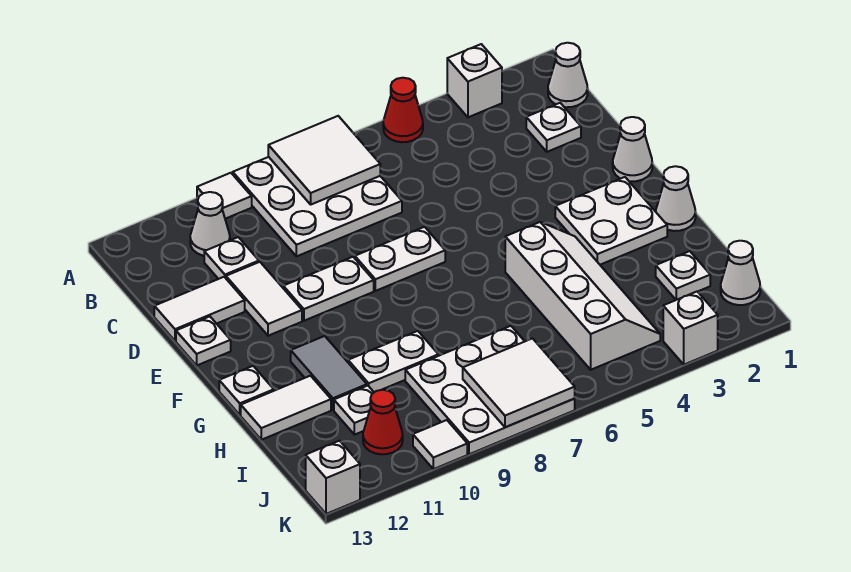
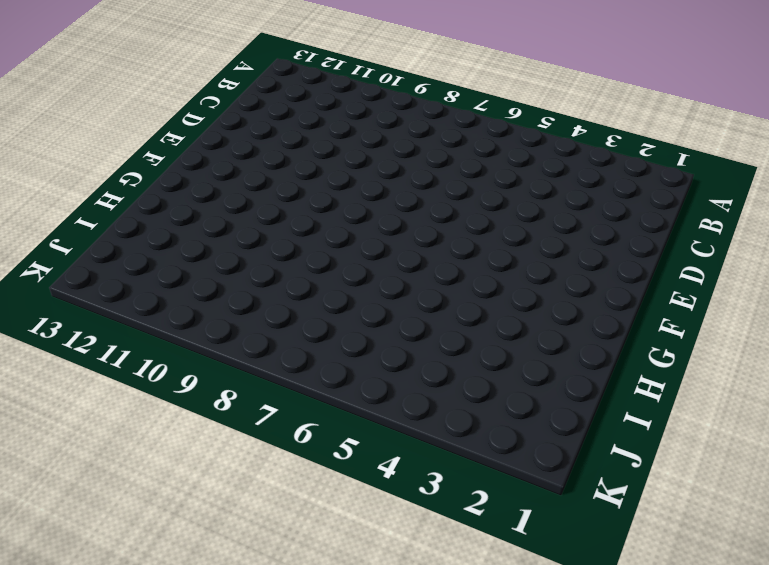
none -> white 1x1 brick [447,44,502,117]
none -> red 1x1 cone [383,78,423,142]
none -> white 3x3 plate [233,157,402,256]
none -> white 1x1 tile [197,173,252,219]

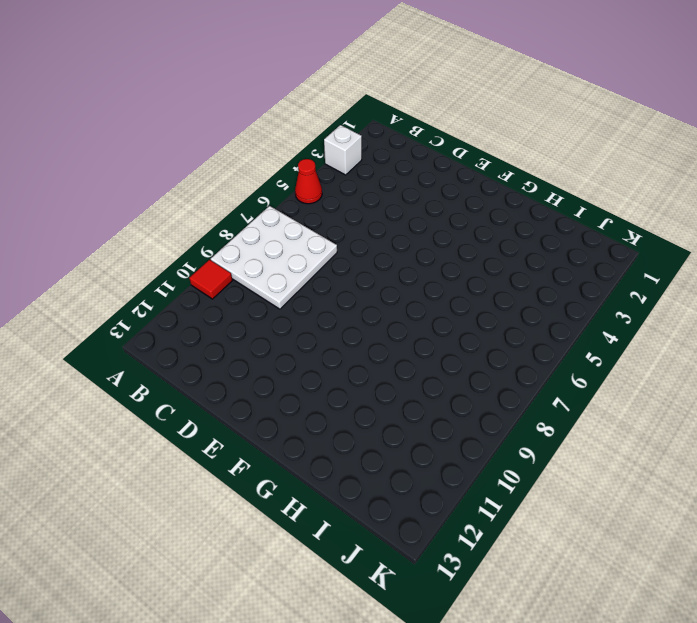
red 1x1 tile [189,260,232,299] -> white 1x1 tile [197,173,252,219]
none -> white 1x1 cone [548,43,588,107]
none -> white 1x1 cone [190,192,230,256]
none -> white 1x1 plate [526,103,581,152]
none -> white 1x1 plate [204,237,259,279]

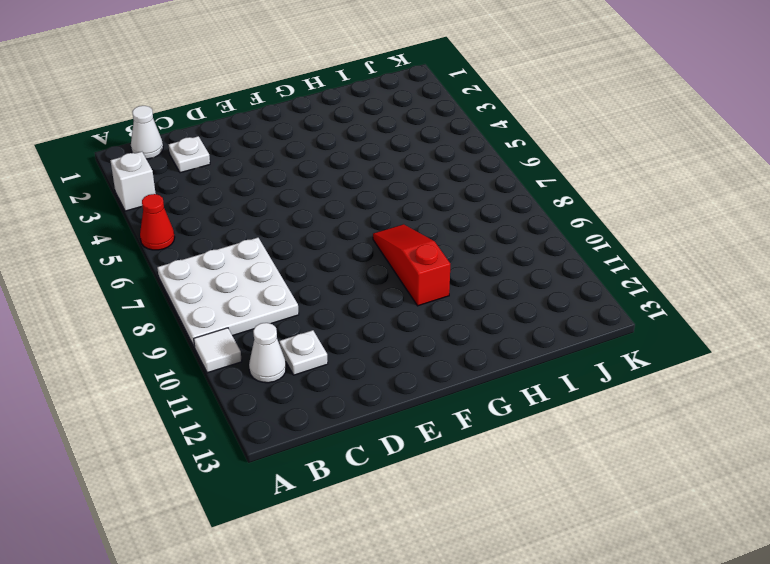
red 1x3 slope [373,224,450,306] -> none
none -> white 1x2 tile [226,262,302,336]
none -> white 1x2 tile [154,277,245,341]
none -> white 1x1 cone [613,117,652,181]
none -> white 1x2 plate [355,227,445,291]

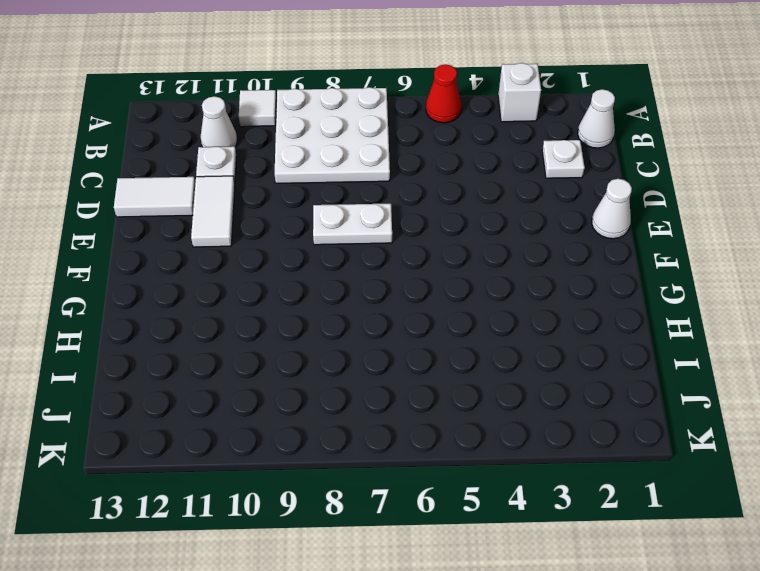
none -> white 1x2 plate [283,257,374,321]
none -> white 1x1 plate [176,317,231,365]
none -> white 2x2 plate [555,177,667,265]
none -> white 1x1 cone [656,166,696,231]

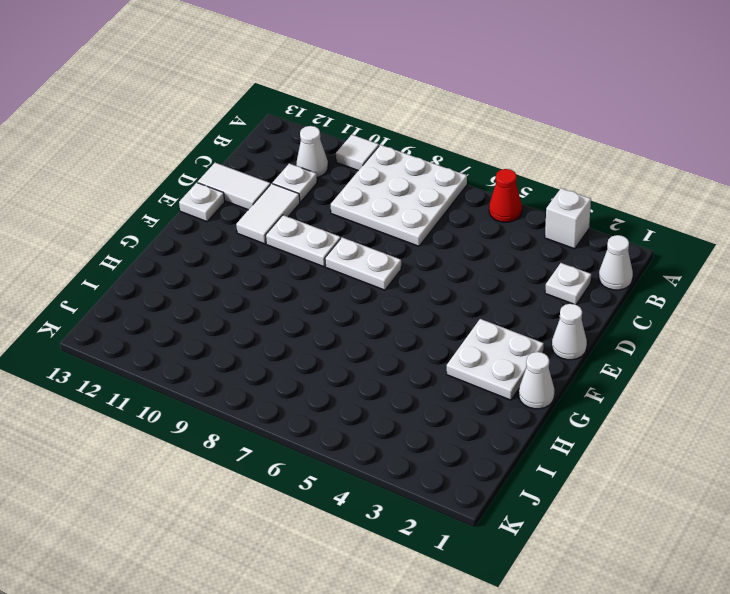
none -> white 2x4 slope [505,222,660,370]
none -> grey 1x2 tile [291,336,367,410]
none -> white 1x1 plate [219,366,274,415]
none -> white 1x2 plate [348,331,438,392]

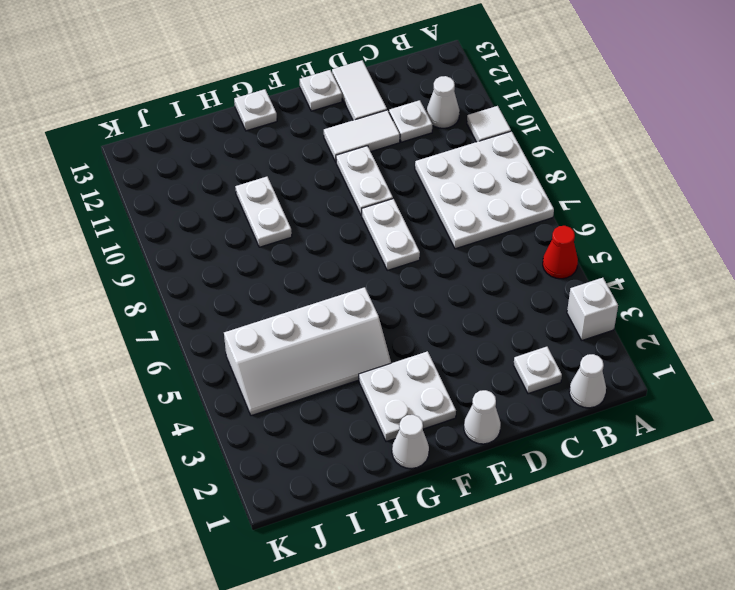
none -> grey 1x2 tile [291,336,367,410]
none -> white 1x2 tile [241,376,331,440]
none -> white 1x1 plate [656,251,710,300]
none -> white 3x3 plate [405,326,575,454]

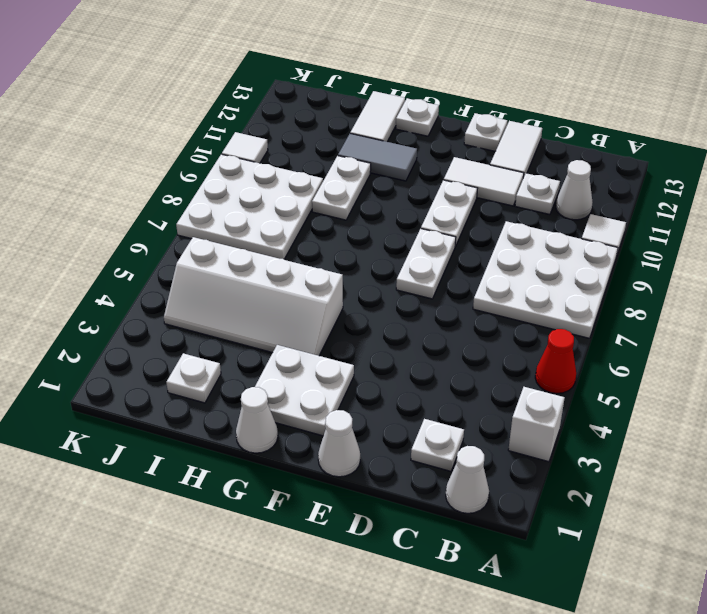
none -> white 1x1 plate [334,386,374,435]
none -> white 1x1 cone [721,241,760,305]
none -> red 1x1 cone [363,390,403,454]
none -> white 1x1 brick [663,292,718,365]

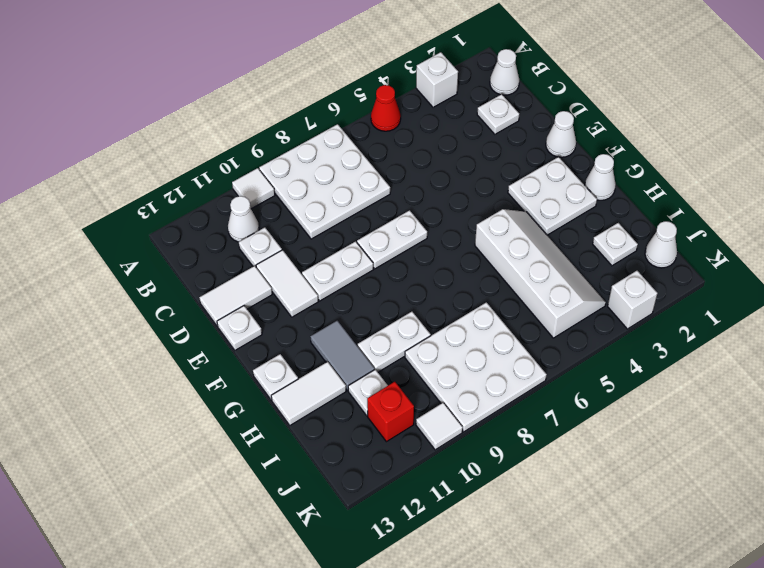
red 1x1 brick [367,382,414,442] -> red 1x1 cone [363,390,403,454]
none -> white 1x1 brick [306,441,360,514]
none -> white 2x2 tile [268,116,380,204]
none -> white 2x2 tile [463,338,575,427]

